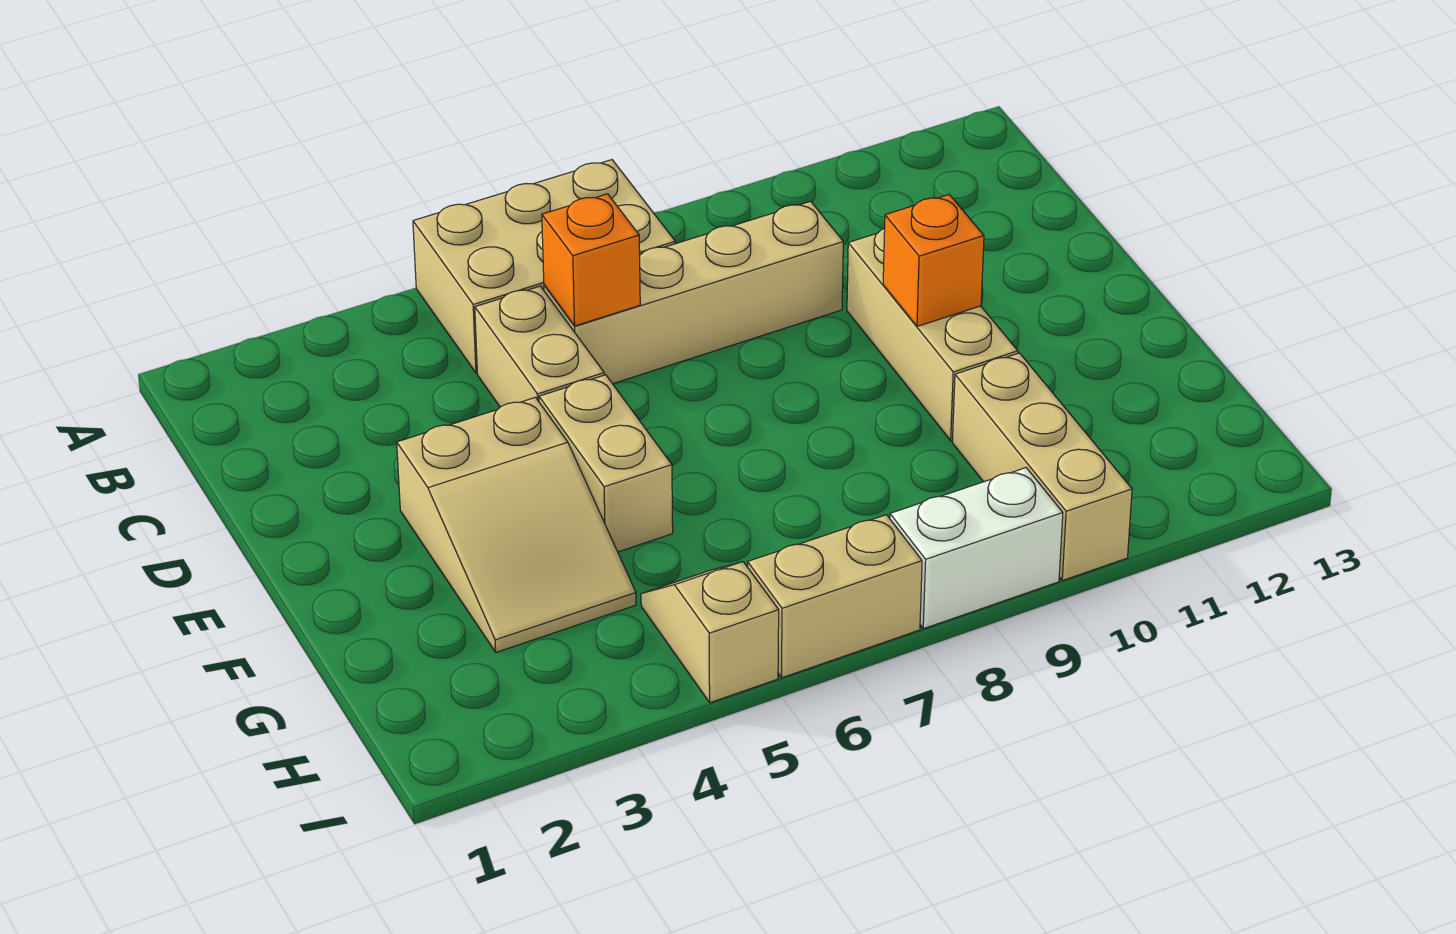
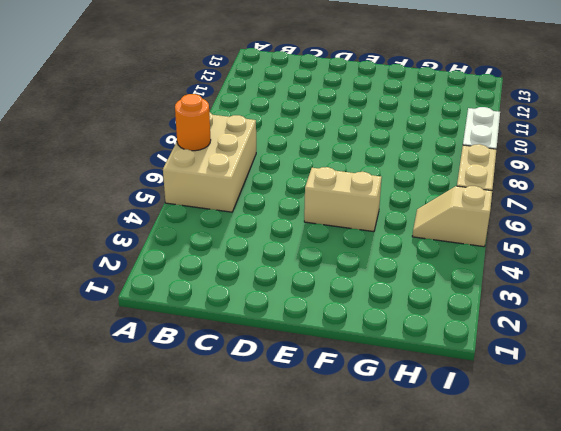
orange 1x1 round brick [175,94,211,151] -> none
none -> tan 1x2 brick [475,286,604,407]
none -> tan 1x4 brick [544,201,843,384]
none -> tan 1x3 brick [847,228,1018,441]

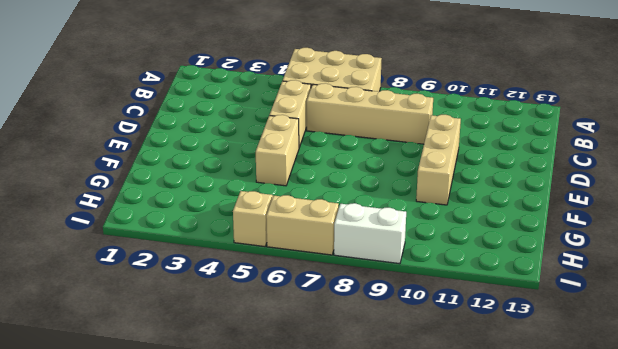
none -> tan 2x3 slope [397,397,636,652]
none -> tan 1x3 brick [952,353,1132,581]
none -> orange 1x1 brick [542,194,640,326]

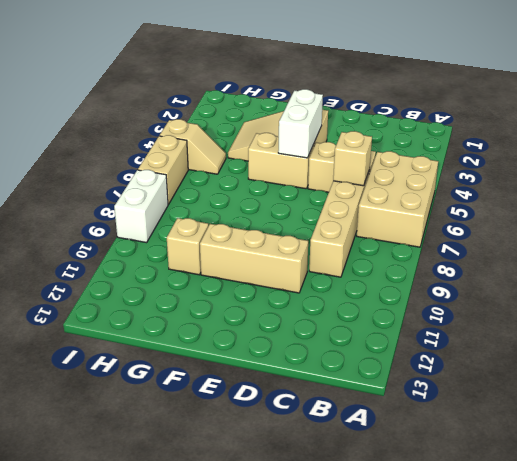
tan 1x1 brick [333,131,372,186] -> orange 1x1 brick [542,194,640,326]
white 1x2 brick [278,89,323,158] -> none
tan 1x1 brick [167,218,208,275] -> tan 1x3 brick [952,353,1132,581]
none -> orange 1x1 brick [883,195,984,326]

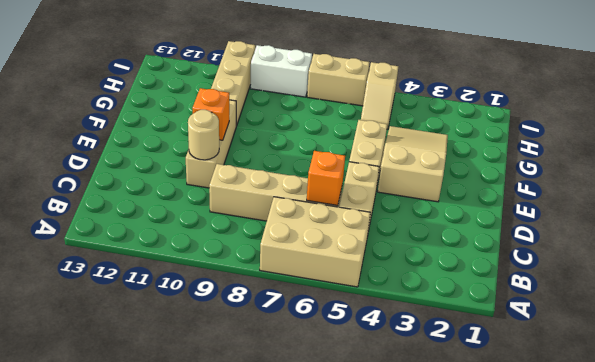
tan 1x1 round brick [188,110,219,160] -> none

